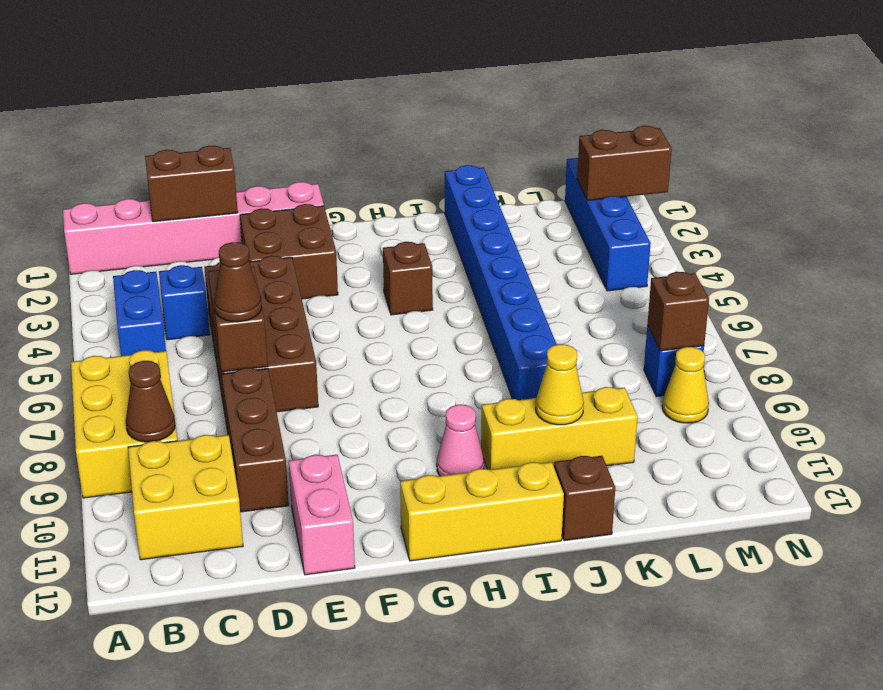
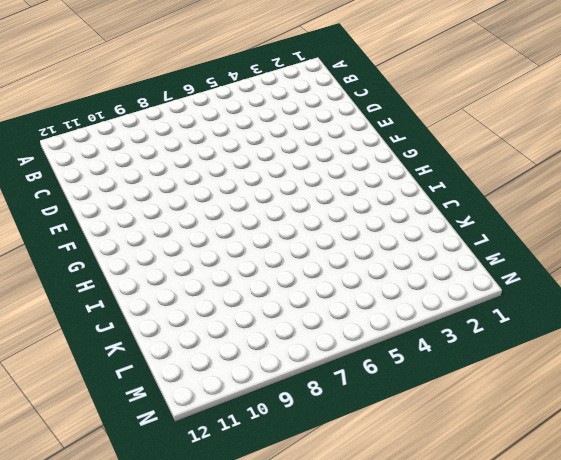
none -> pink 1x6 brick [63,182,324,274]
none -> yellow 2x3 brick [71,350,177,498]
none -> blue 1x2 brick [113,270,166,356]

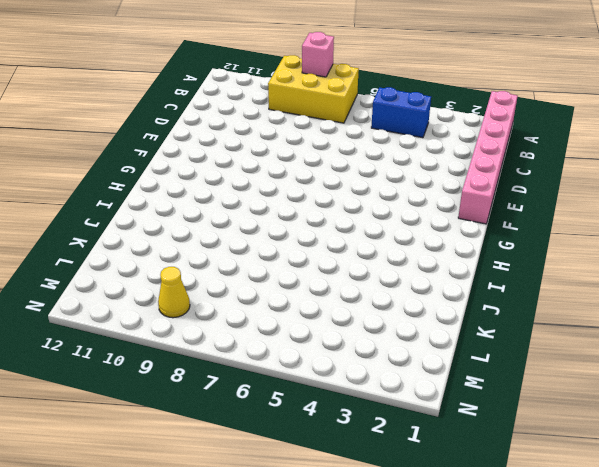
pink 1x1 brick [302,32,334,77] -> none
none -> yellow 2x2 brick [128,435,243,560]
none -> blue 1x1 brick [159,265,210,340]
none -> brown 2x4 brick [204,256,318,413]

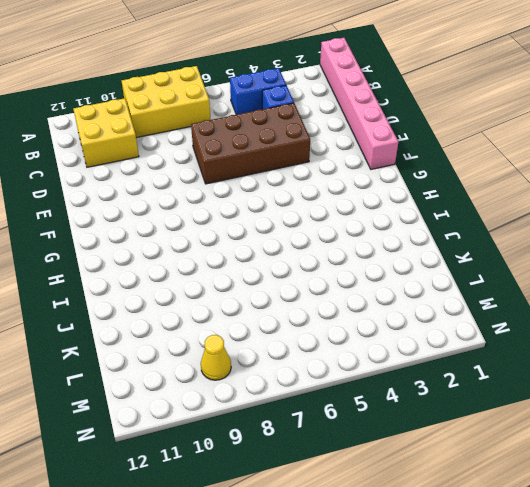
none -> brown 1x3 brick [222,368,289,512]
none -> brown 2x2 brick [240,204,338,299]
none -> pink 1x2 brick [289,455,355,575]

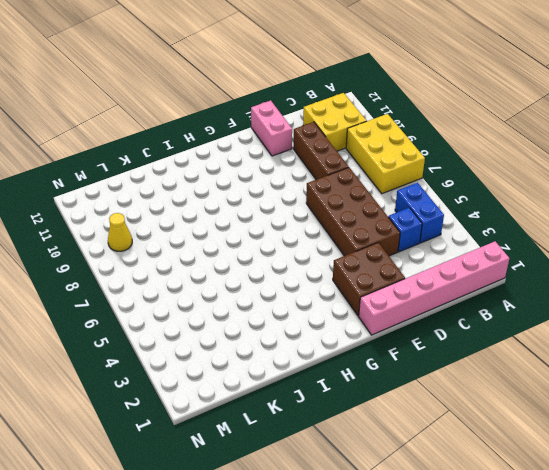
none -> yellow 1x3 brick [400,462,564,561]
none -> brown 1x1 brick [383,242,433,315]
none -> pink 1x1 cone [437,405,484,476]

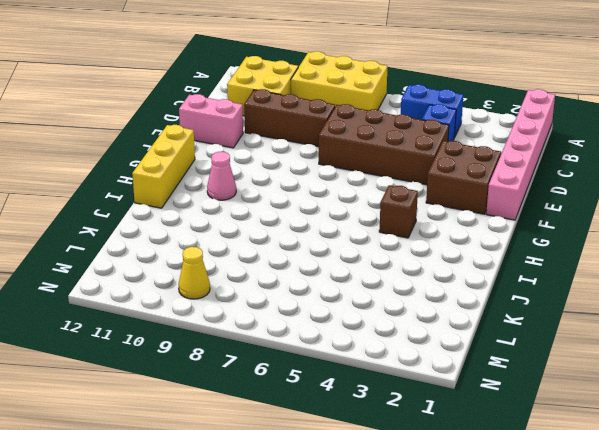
none -> yellow 1x3 brick [481,387,638,470]
none -> blue 1x8 brick [445,165,557,400]
none -> brown 1x1 brick [554,456,615,541]

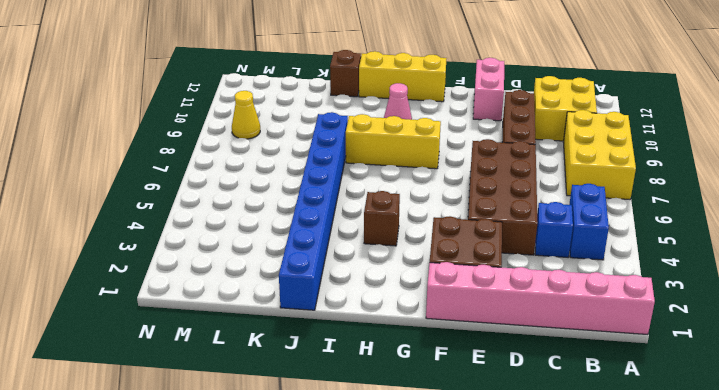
yellow 1x3 brick [346,114,441,169] -> yellow 1x3 brick moved to [481,387,638,470]
none -> blue 1x4 brick [565,158,651,291]
none -> blue 1x1 brick [644,325,704,396]
none -> brown 1x1 cone [126,361,175,442]

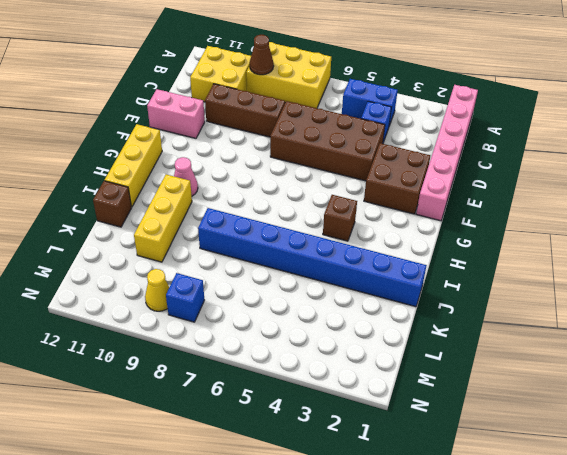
none -> blue 1x4 brick [565,158,651,291]
none -> brown 1x2 brick [145,146,238,222]
none -> brown 1x2 brick [208,266,268,372]

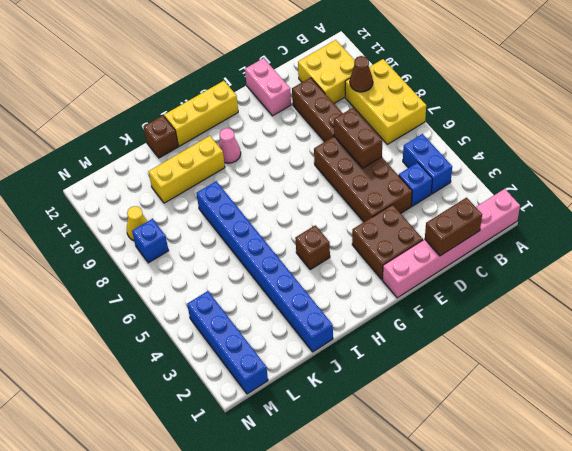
none -> yellow 1x1 cone [536,344,584,425]
none -> brown 1x2 brick [577,126,672,201]
none -> brown 1x1 brick [647,272,709,351]

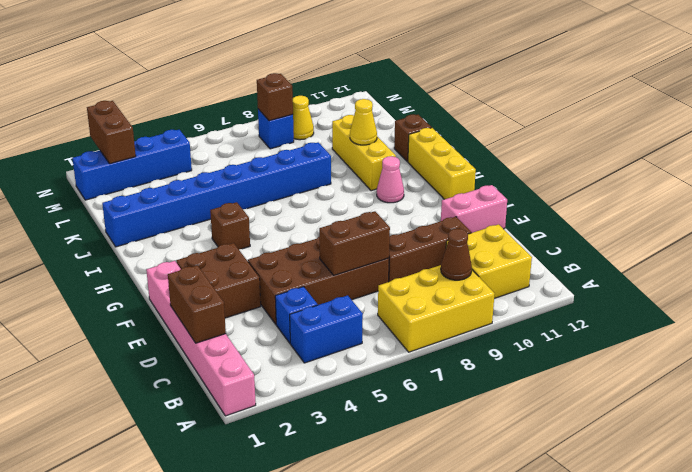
none -> brown 1x1 cone [214,242,262,322]

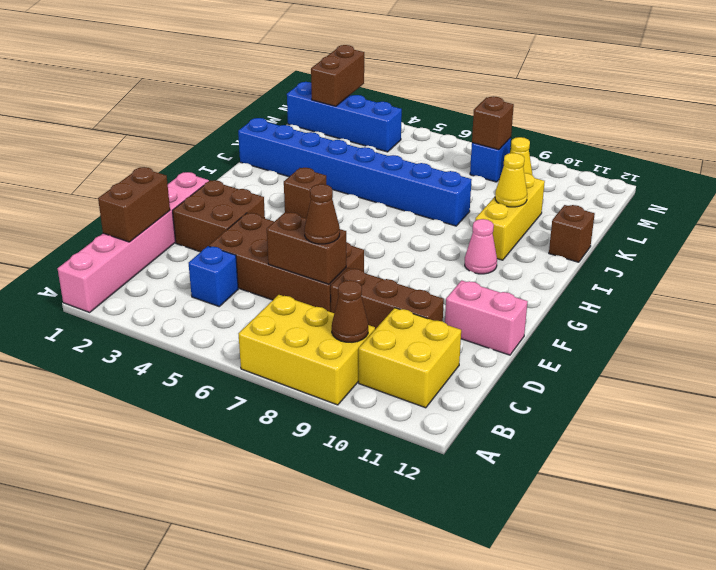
none -> blue 1x2 brick [113,270,166,356]
none -> yellow 1x3 brick [400,462,564,561]

